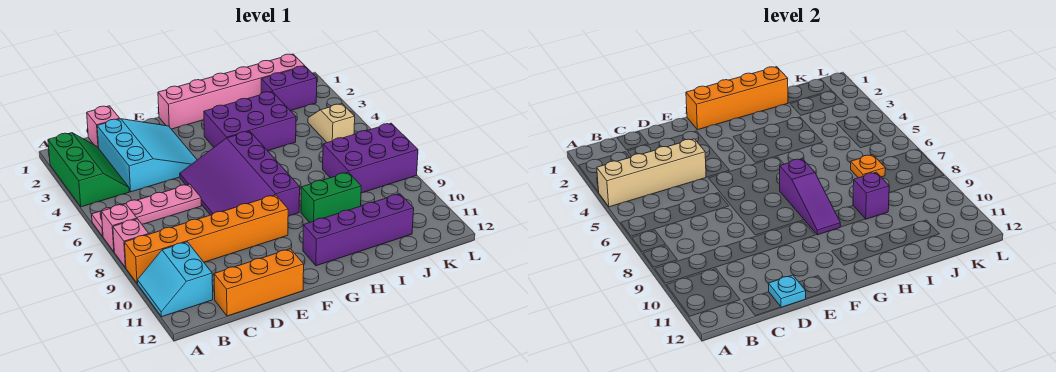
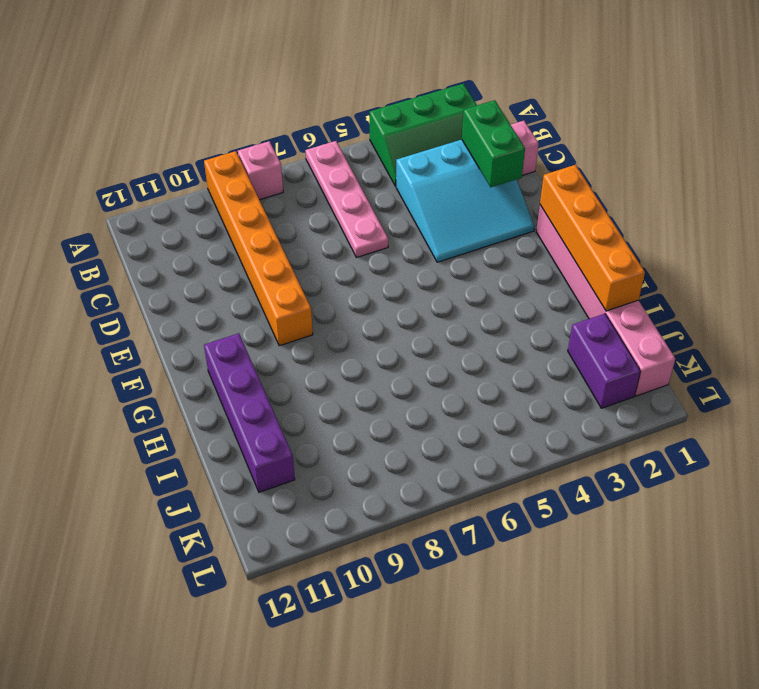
green 1x2 brick [462,100,525,187] -> green 1x2 brick moved to [301,172,361,223]
none -> pink 1x1 brick [102,204,137,252]
none -> cyan 2x2 slope [138,242,213,317]
none -> orange 1x3 brick [214,249,304,316]

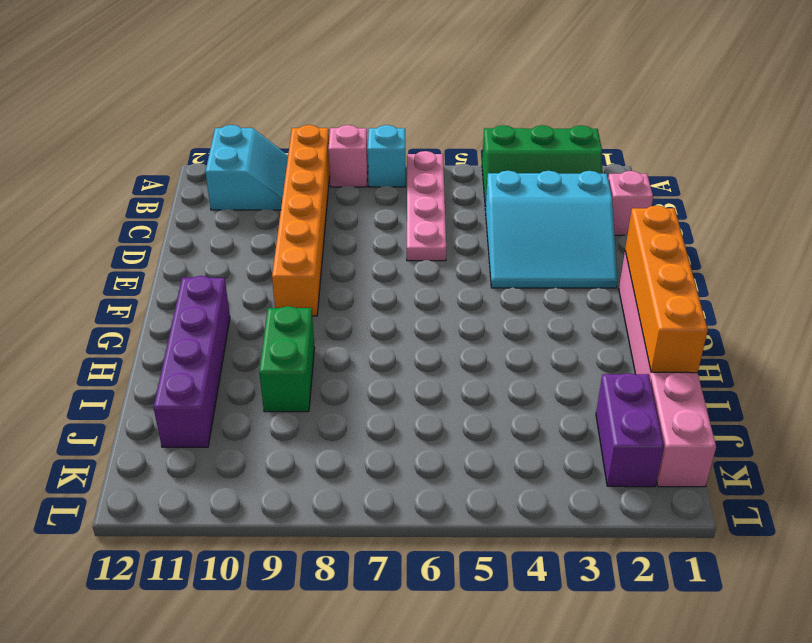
cyan 1x1 brick [368,125,405,187] -> pink 1x1 brick [102,204,137,252]
cyan 2x2 slope [205,125,288,210] -> cyan 2x2 slope turned to [138,242,213,317]
none -> orange 1x3 brick [214,249,304,316]
none -> purple 3x4 slope [180,131,300,216]
none -> purple 2x3 brick [204,92,296,151]

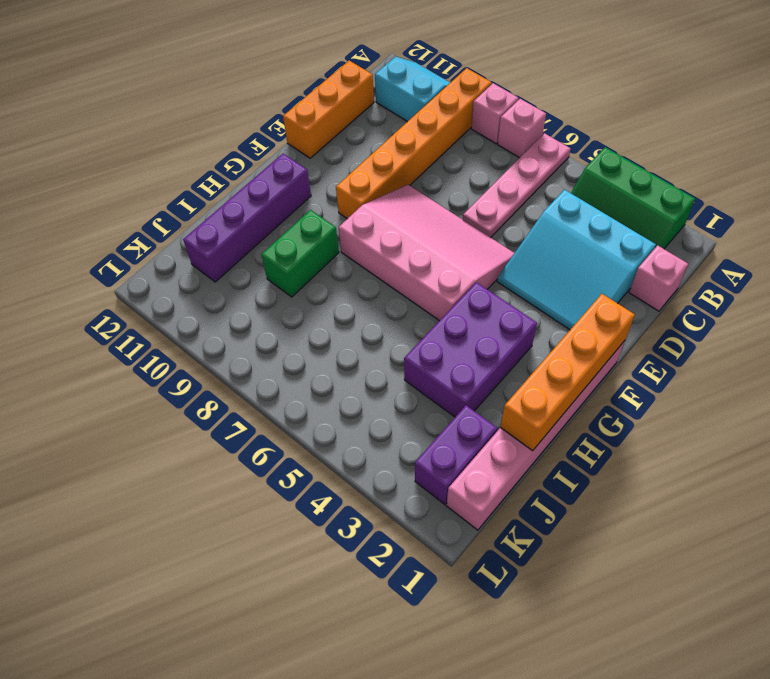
pink 3x4 slope [339,185,514,321] -> purple 3x4 slope [180,131,300,216]
none -> purple 2x3 brick [323,123,418,193]
none -> tan 1x2 slope [308,104,355,143]
none -> tan 1x4 brick [597,139,706,207]

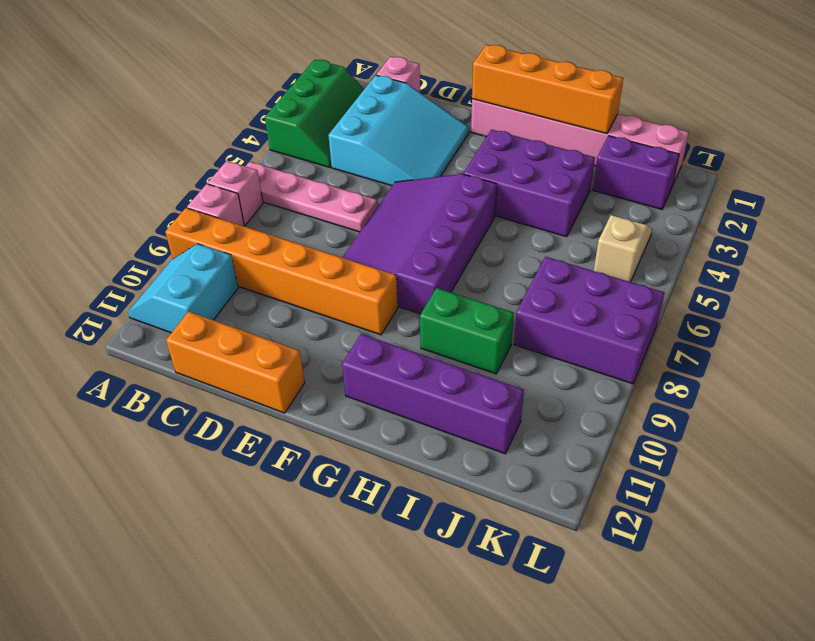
none -> tan 1x4 brick [597,139,706,207]
none -> cyan 1x1 plate [768,275,806,307]
none -> purple 1x3 slope [780,159,840,235]

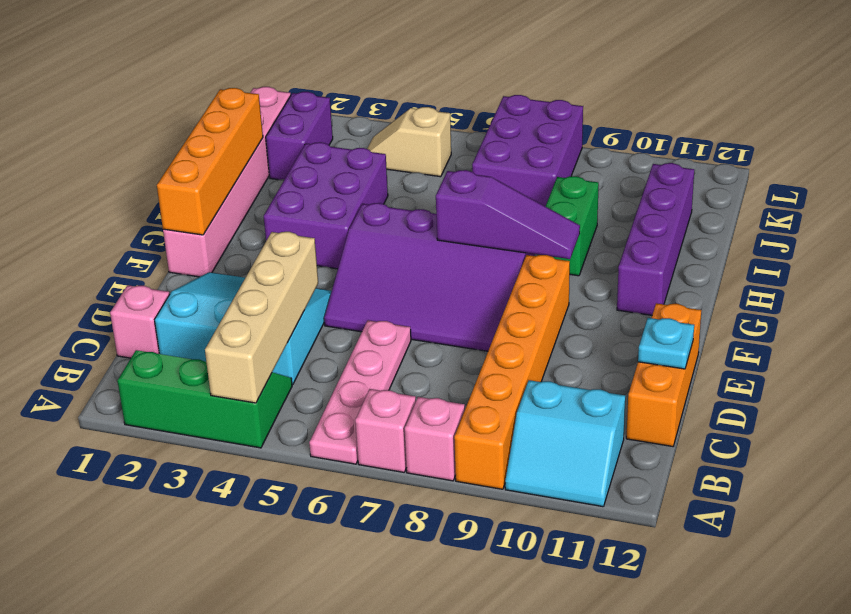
none -> purple 1x1 brick [853,172,889,219]
none -> orange 1x1 plate [851,155,885,178]

